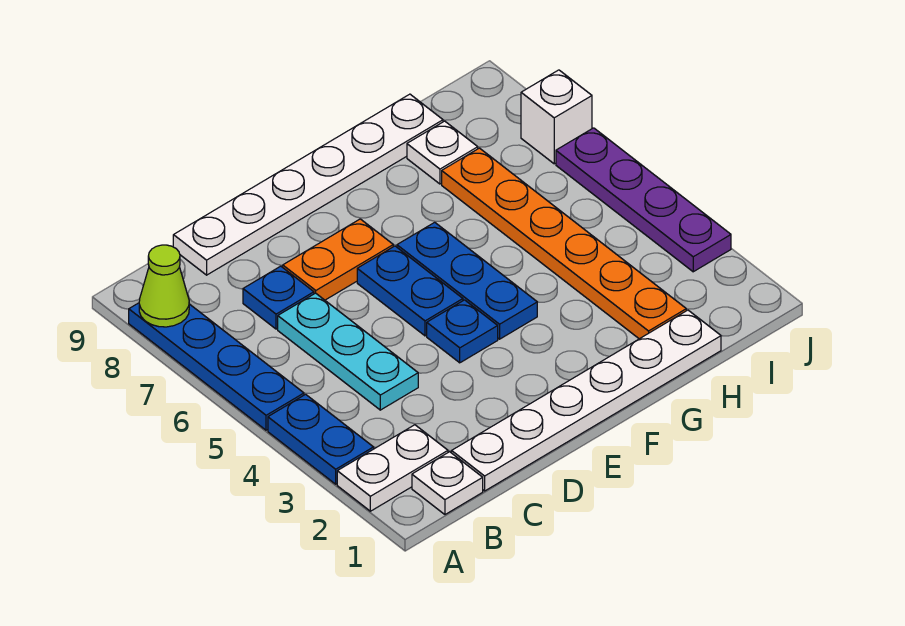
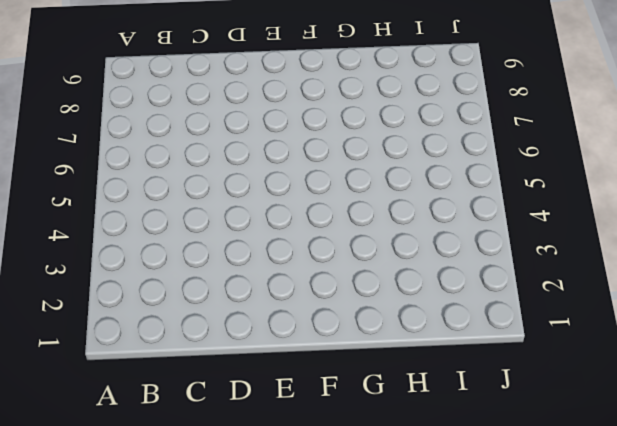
none -> white 1x2 plate [337,425,448,511]
none -> blue 1x2 plate [268,394,374,484]
none -> blue 1x4 plate [129,303,304,430]

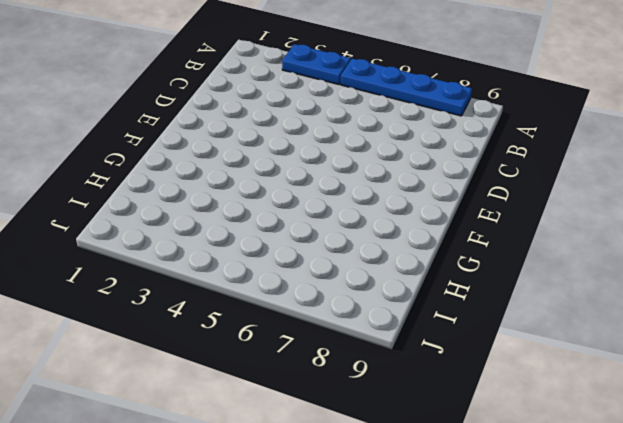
none -> white 1x2 plate [337,425,448,511]
none -> white 1x1 plate [412,452,483,514]
none -> white 1x6 plate [452,310,721,491]

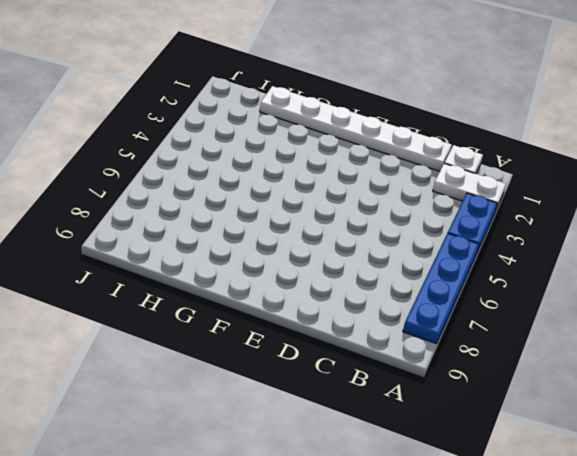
none -> cyan 1x3 plate [278,293,418,410]
none -> blue 1x1 plate [243,266,314,329]
none -> white 1x6 plate [173,94,443,275]

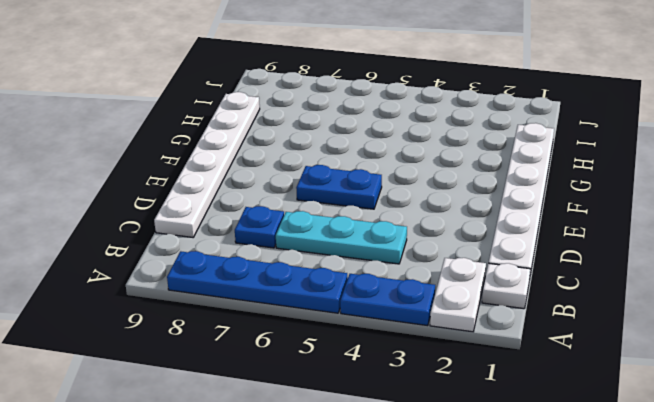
none -> orange 1x2 plate [283,219,393,300]
none -> blue 1x1 plate [427,300,498,363]
none -> blue 1x3 plate [397,222,537,339]

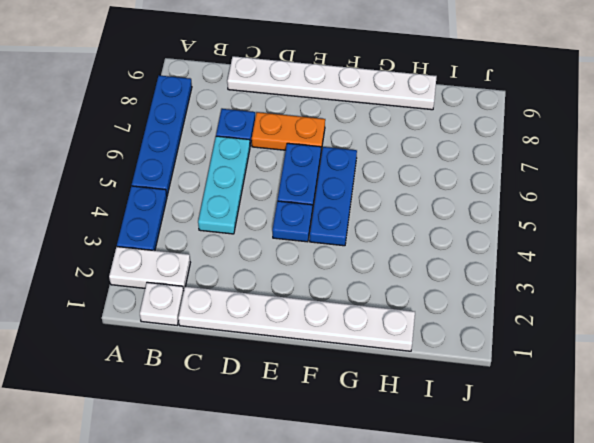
none -> orange 1x6 plate [442,148,686,339]
none -> white 1x1 plate [407,121,478,184]
none -> purple 1x4 plate [556,128,731,272]

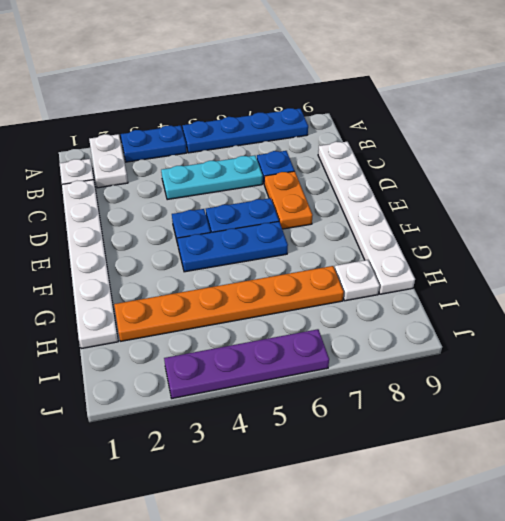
none -> white 1x1 brick [521,70,592,164]
none -> lime 1x1 cone [139,245,189,327]

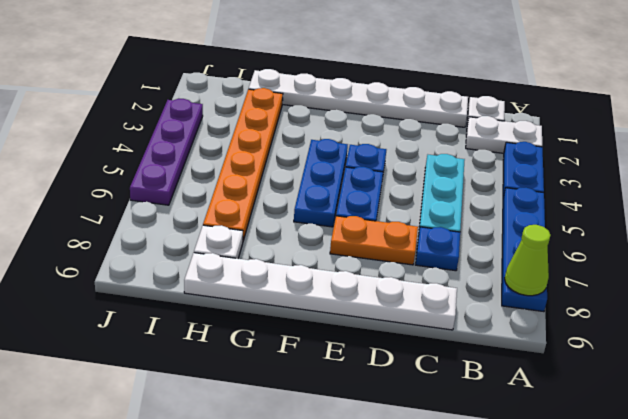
none -> white 1x1 brick [521,70,592,164]

